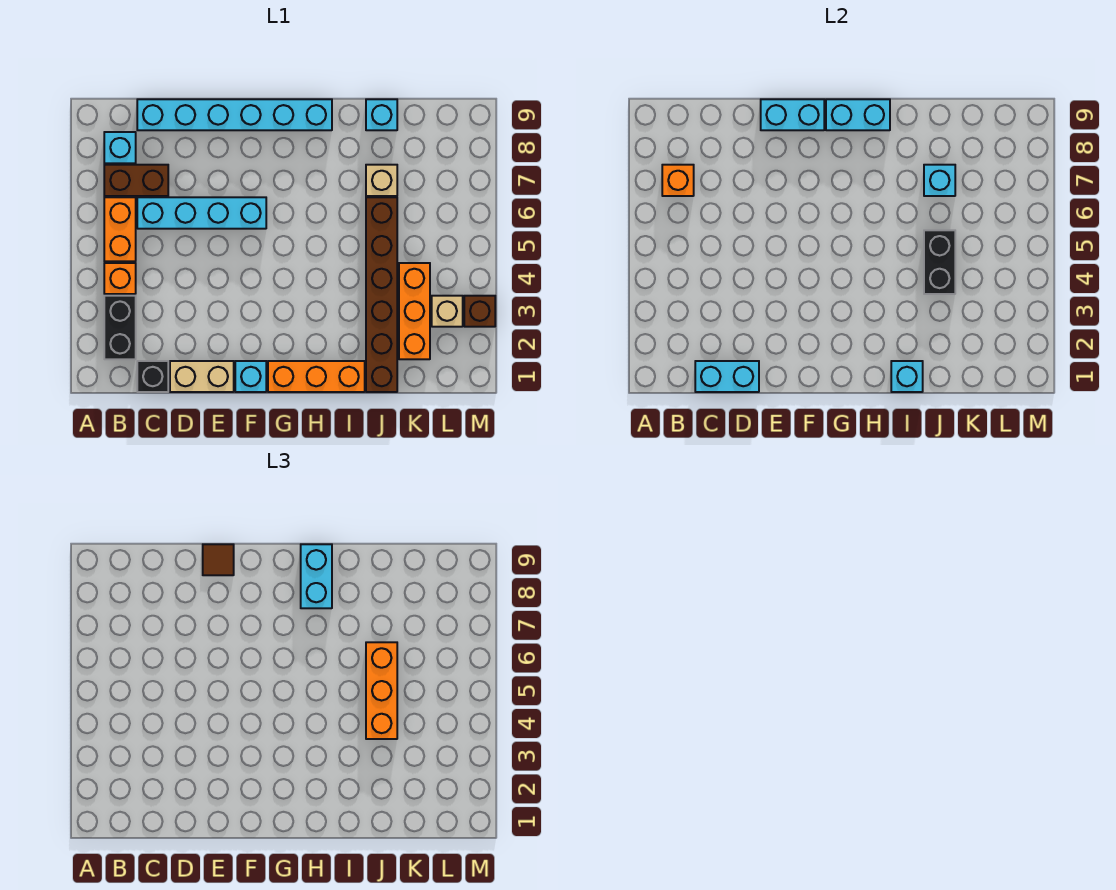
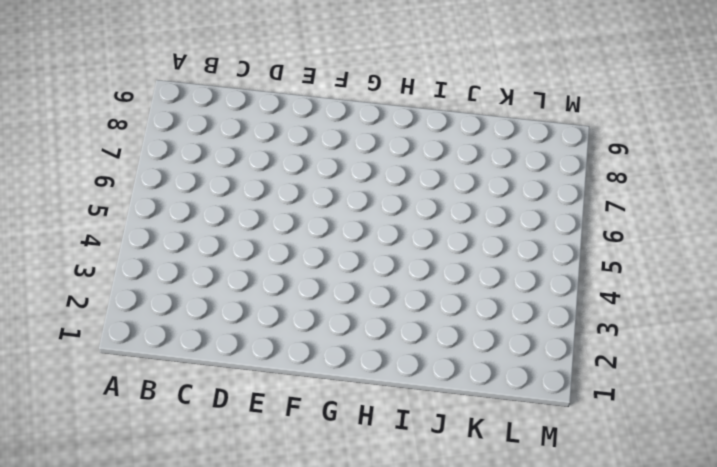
none -> black 1x2 brick [104,296,136,359]
none -> orange 1x1 brick [104,263,136,294]
none -> orange 1x2 brick [104,197,136,261]

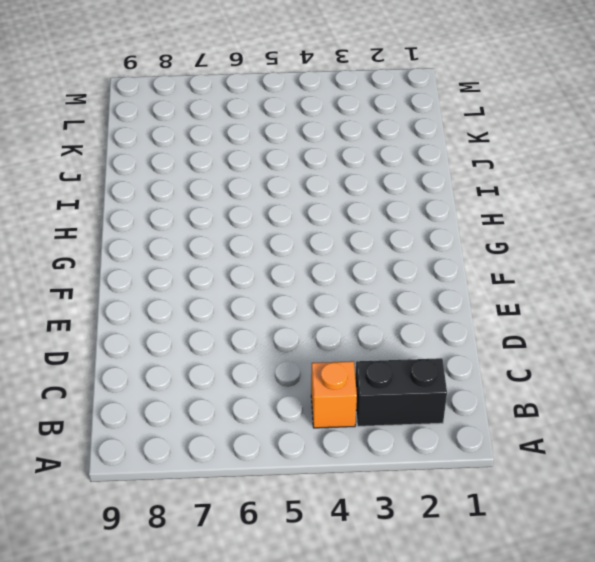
none -> orange 1x2 brick [104,197,136,261]
none -> brown 1x2 brick [104,165,168,196]
none -> cyan 1x1 brick [104,132,136,163]

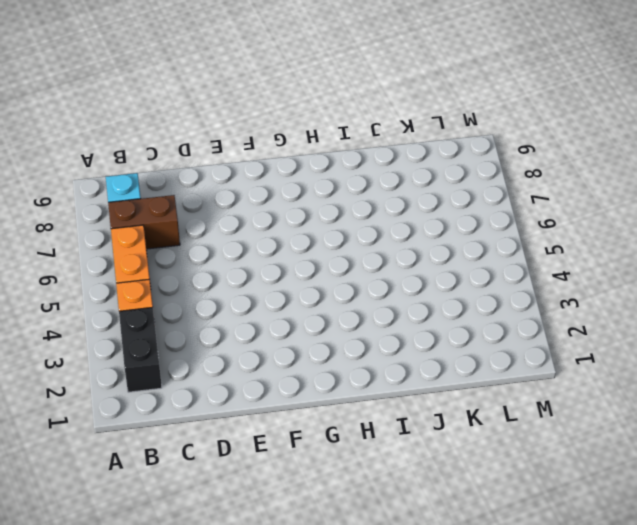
none -> black 1x1 brick [137,361,168,392]
none -> cyan 1x4 brick [137,197,266,229]
none -> cyan 1x6 brick [137,99,332,130]

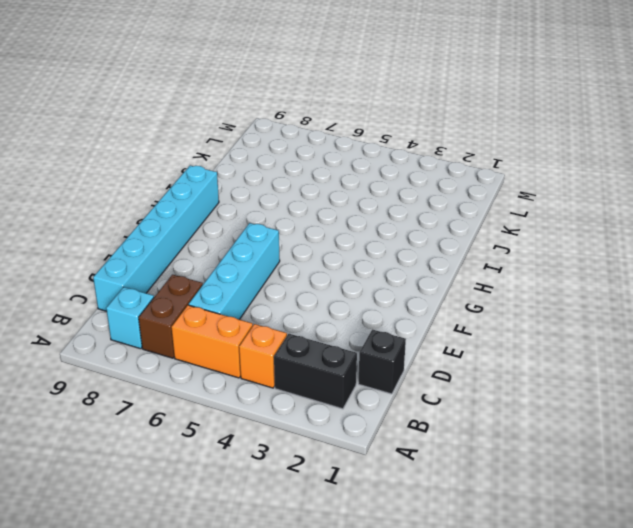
none -> tan 1x2 brick [170,361,234,392]
none -> cyan 1x1 brick [235,361,266,392]
none -> orange 1x3 brick [268,361,365,392]

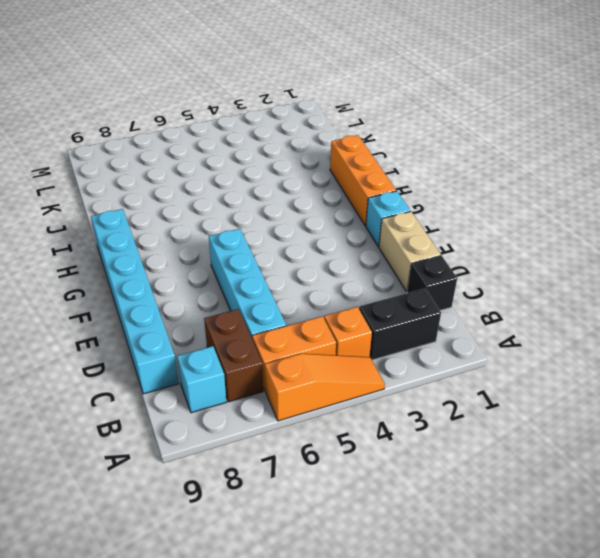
orange 1x3 slope [265,354,385,421] -> none
none -> brown 1x6 brick [366,197,397,392]
none -> tan 1x1 brick [366,165,397,196]
none -> cyan 1x1 brick [366,99,397,130]

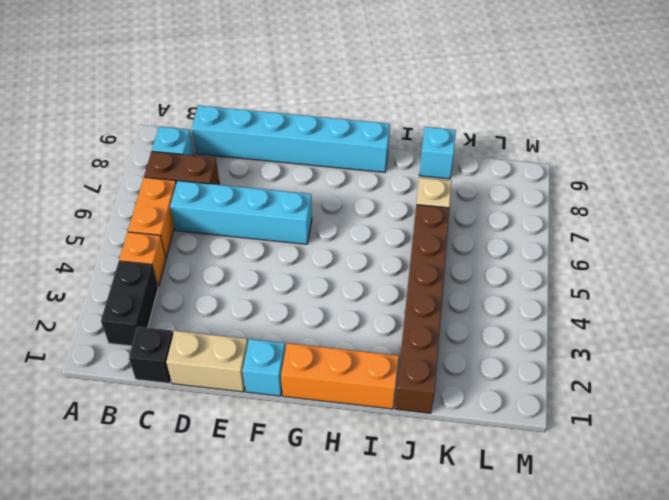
none -> orange 1x3 brick [399,263,430,359]
none -> tan 1x1 brick [432,296,463,327]
none -> brown 1x1 brick [464,296,495,327]

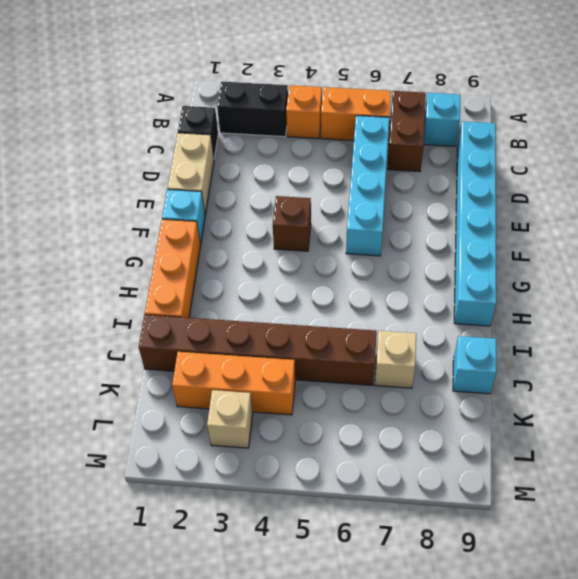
brown 1x1 brick [273,196,311,251] -> brown 1x1 brick moved to [464,296,495,327]
none -> orange 1x1 brick [662,165,694,196]
none -> cyan 1x2 brick [695,361,759,392]
none -> cyan 1x2 brick [761,99,824,130]

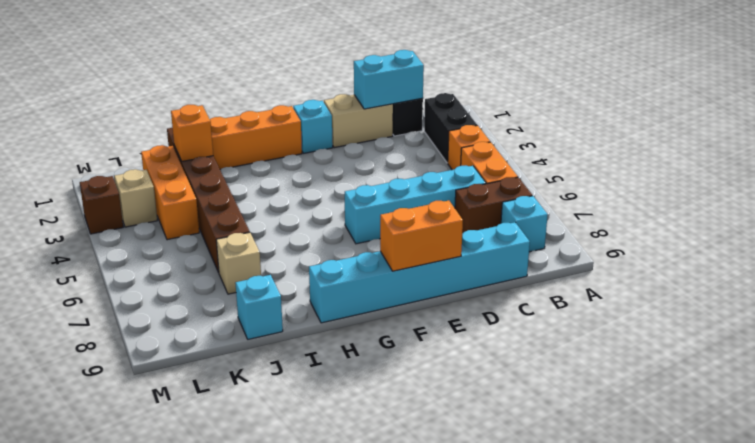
orange 1x2 brick [380,201,463,271] -> cyan 1x2 brick [761,99,824,130]
orange 1x1 brick [171,105,213,161] -> orange 1x1 brick moved to [662,165,694,196]
none -> cyan 1x2 brick [826,99,890,130]
none -> cyan 1x1 brick [891,361,923,392]
none -> black 1x2 brick [924,230,955,294]

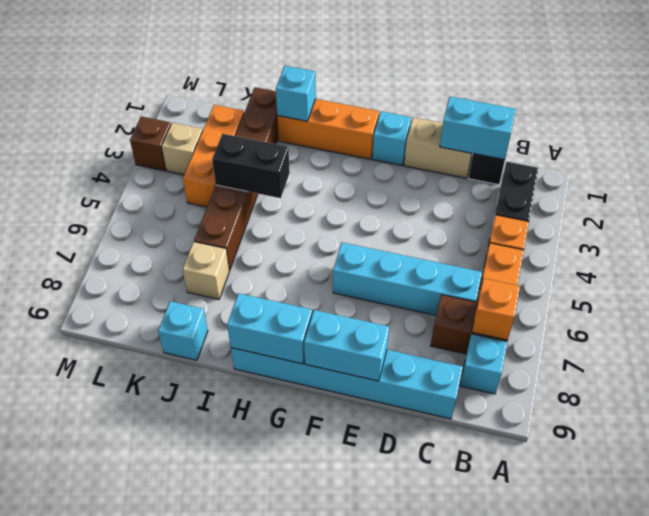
black 1x2 brick [212,134,290,198] -> black 1x2 brick turned to [924,230,955,294]
none -> cyan 1x1 brick [924,165,955,196]
none -> brown 1x1 tile [203,544,234,575]
none -> cyan 1x2 brick [301,544,332,608]

